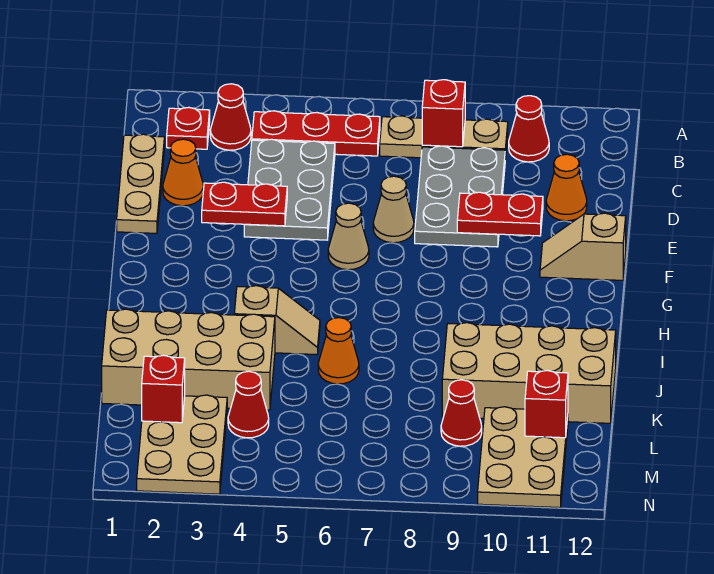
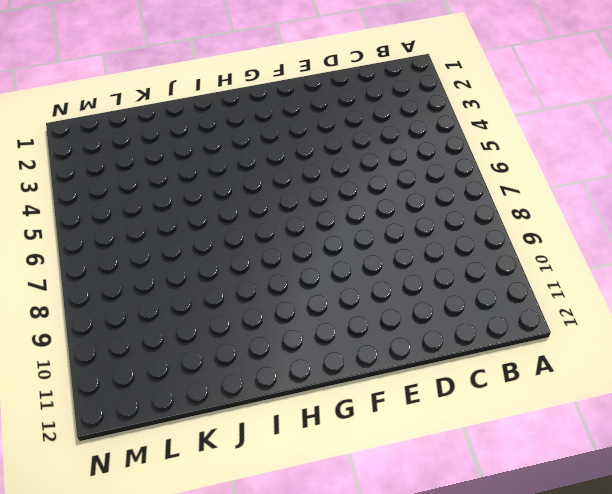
none -> red 1x1 plate [167,107,210,149]
none -> red 1x1 cone [210,84,251,150]
none -> red 1x3 plate [252,111,380,156]

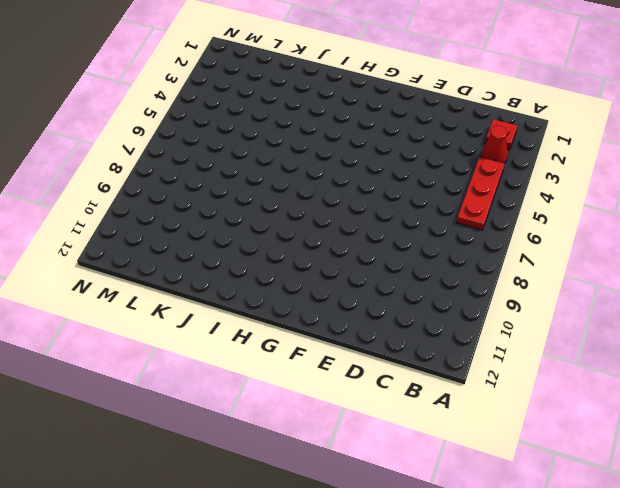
none -> tan 1x3 plate [380,116,508,160]
none -> red 1x1 cone [509,96,549,162]
none -> tan 1x3 plate [117,134,164,233]

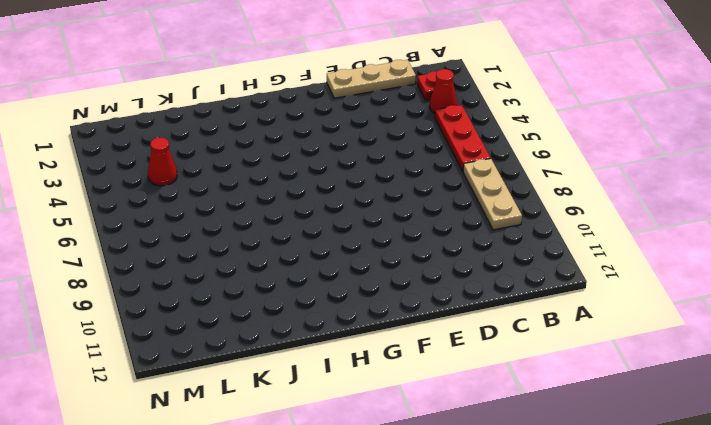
none -> red 1x1 cone [509,96,549,162]
none -> grey 2x3 plate [244,139,335,240]
none -> grey 2x3 plate [415,146,505,247]

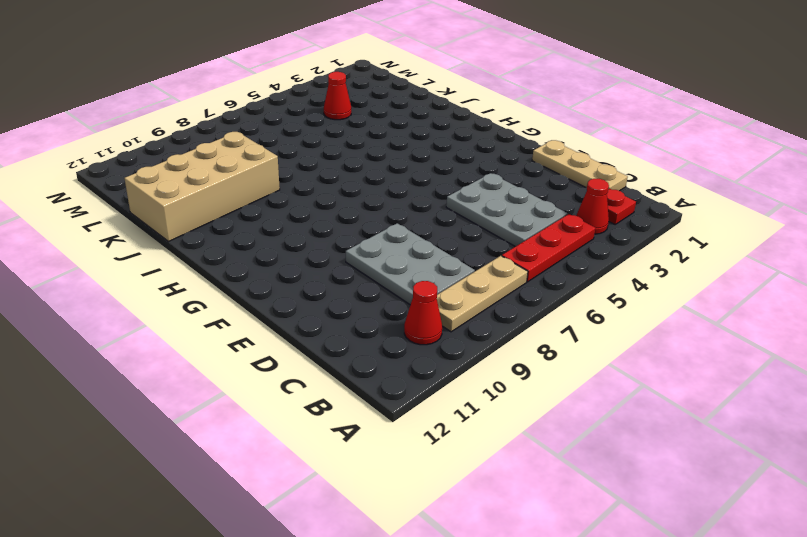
none -> orange 1x1 cone [163,139,203,206]
none -> orange 1x1 cone [546,154,587,221]
none -> tan 1x1 cone [373,176,414,243]

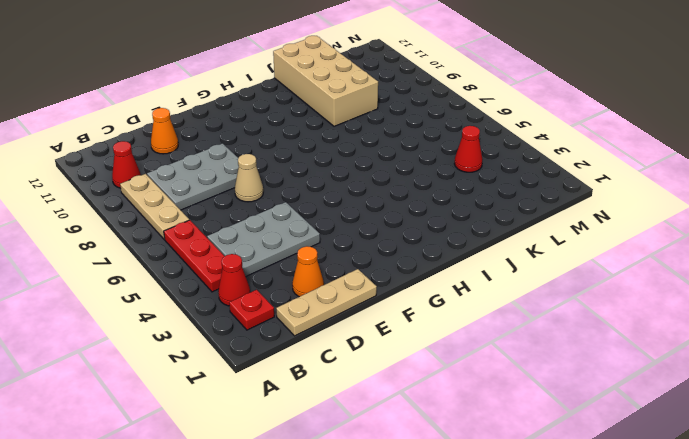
none -> tan 1x1 cone [328,203,369,270]
none -> tan 1x2 slope [540,213,626,280]
none -> tan 1x2 slope [234,286,320,355]

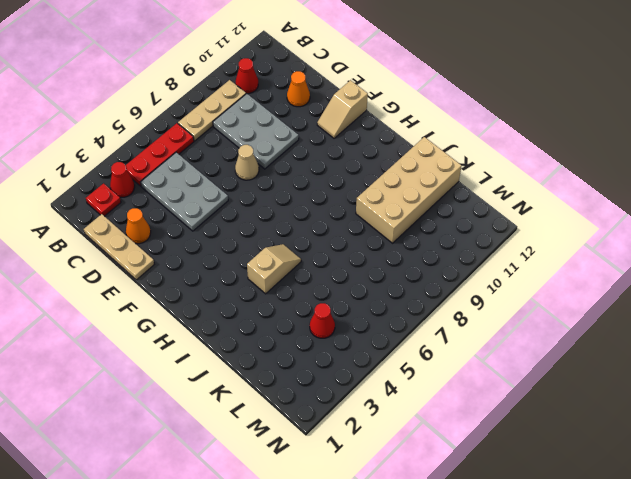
none -> tan 1x1 cone [328,203,369,270]
none -> tan 2x4 brick [102,309,275,410]
none -> orange 1x1 cone [318,318,359,384]

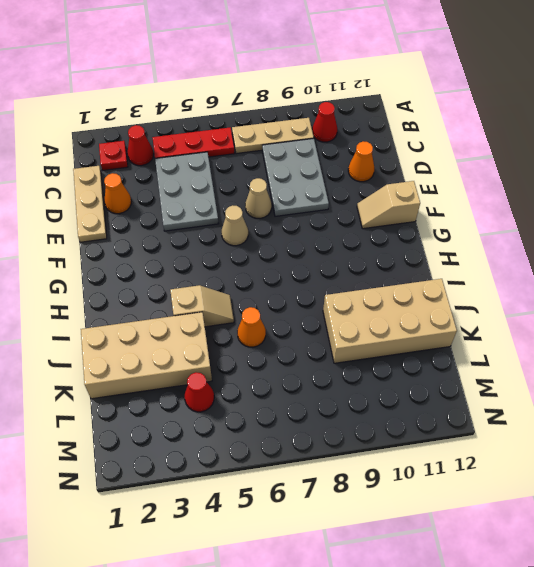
none -> tan 2x3 plate [137,395,227,494]
none -> red 1x1 cone [441,380,482,446]
none -> tan 2x3 plate [478,407,568,508]

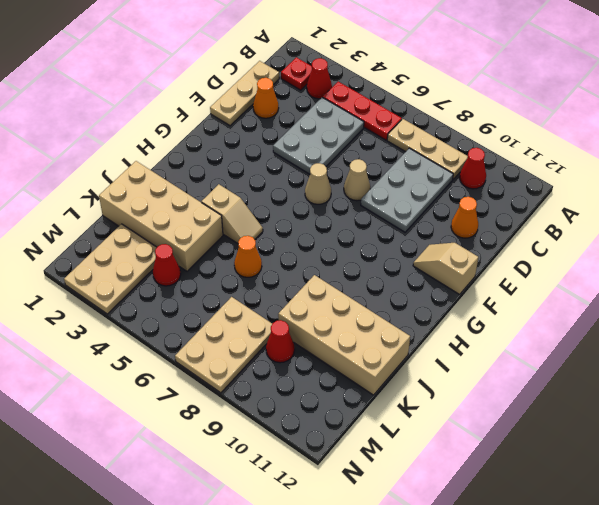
tan 2x3 plate [175,297,272,393] -> tan 2x3 plate moved to [478,407,568,508]
none -> red 1x1 brick [422,80,465,147]
none -> red 1x2 plate [202,182,287,226]
none -> red 1x2 plate [457,192,543,236]

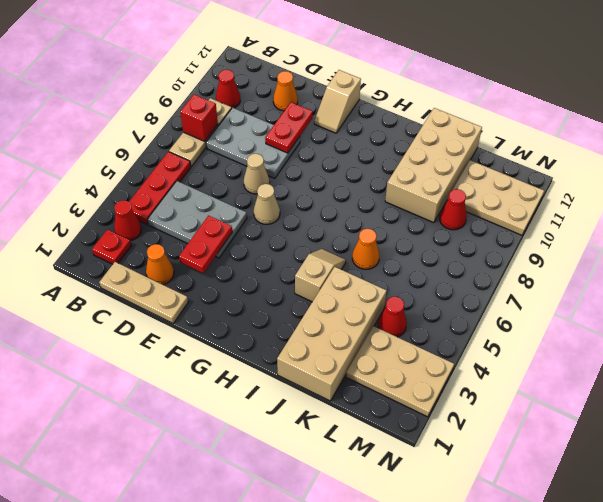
none -> red 1x1 brick [142,355,185,423]
none -> red 1x1 brick [525,370,568,438]

